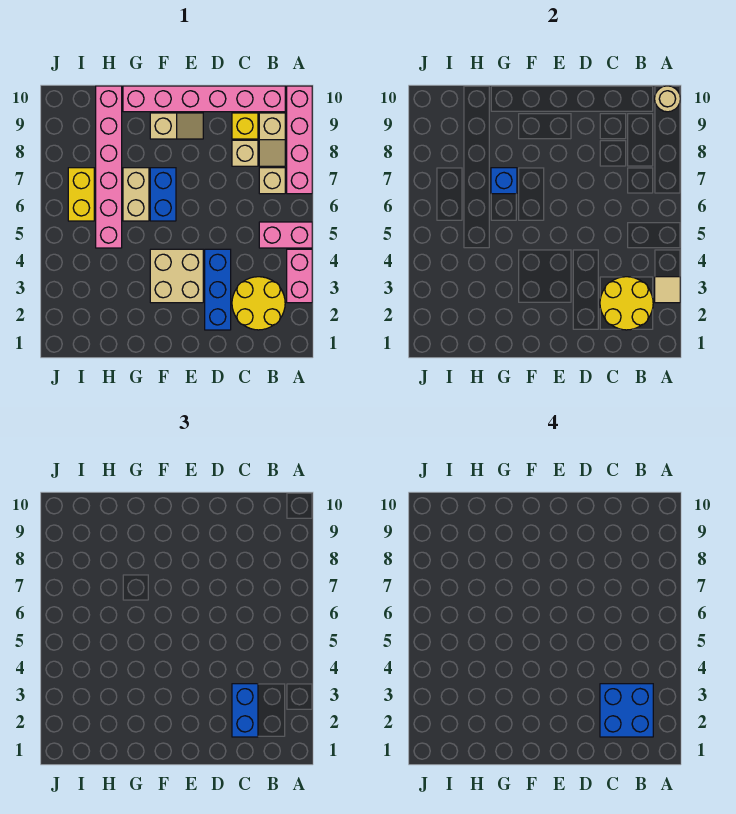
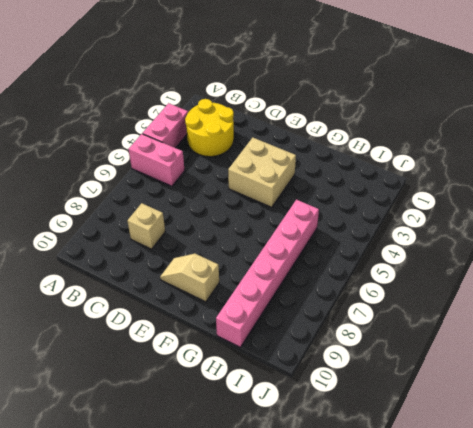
none -> pink 1x4 brick [287,86,312,194]
none -> tan 1x1 brick [259,168,285,194]
none -> tan 1x2 slope [259,113,285,166]

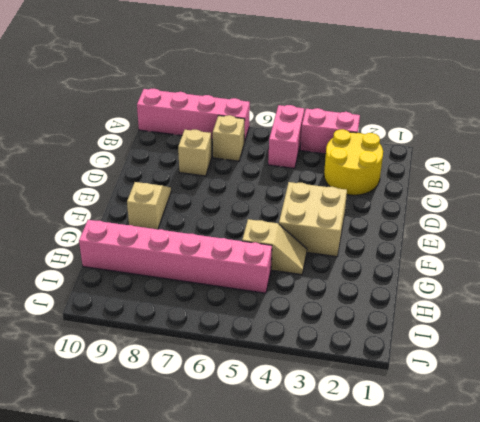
tan 1x2 slope [242,219,307,275] -> tan 1x2 slope moved to [259,113,285,166]
none -> pink 1x6 brick [123,86,285,112]
none -> yellow 1x1 brick [232,113,258,139]
none -> blue 1x3 brick [205,249,231,330]

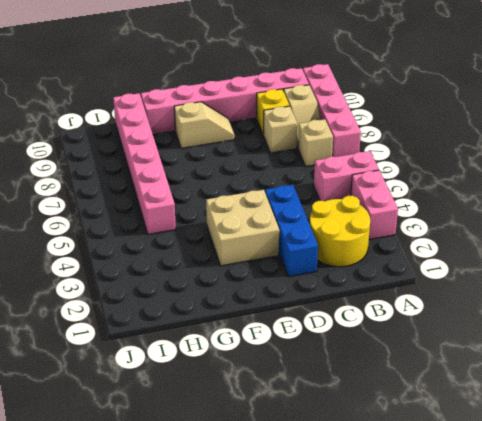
none -> blue 1x2 brick [150,168,176,221]
none -> tan 1x2 brick [123,168,149,221]
none -> yellow 1x2 brick [68,168,94,221]

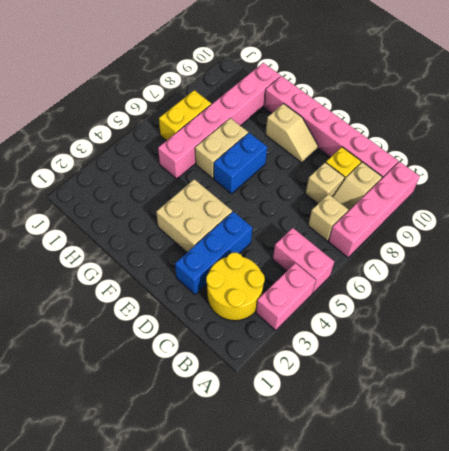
none -> tan 1x1 tile [655,277,680,303]
none -> tan 1x1 round brick [655,86,680,112]
none -> yellow 2x2 round brick [600,277,653,330]

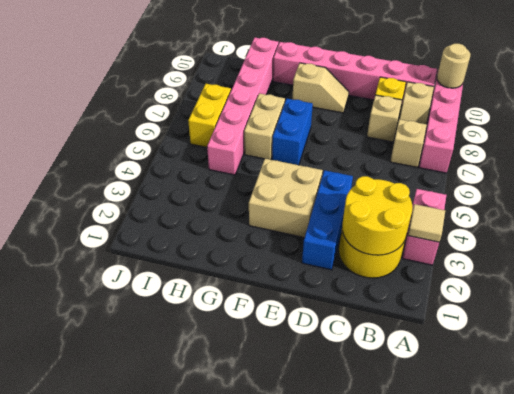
none -> pink 1x2 brick [259,222,312,248]
none -> blue 1x1 brick [491,168,517,194]
none -> blue 1x2 brick [232,684,258,737]

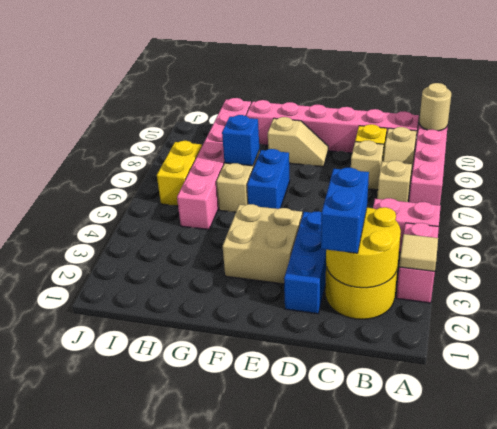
none -> blue 2x2 brick [600,684,653,737]

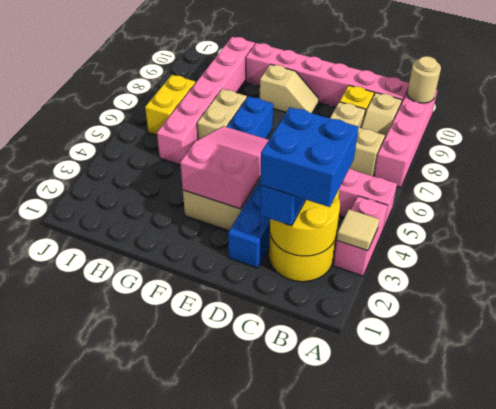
pink 2x3 slope [180,126,269,209] -> none
none -> blue 1x1 brick [491,168,517,194]

